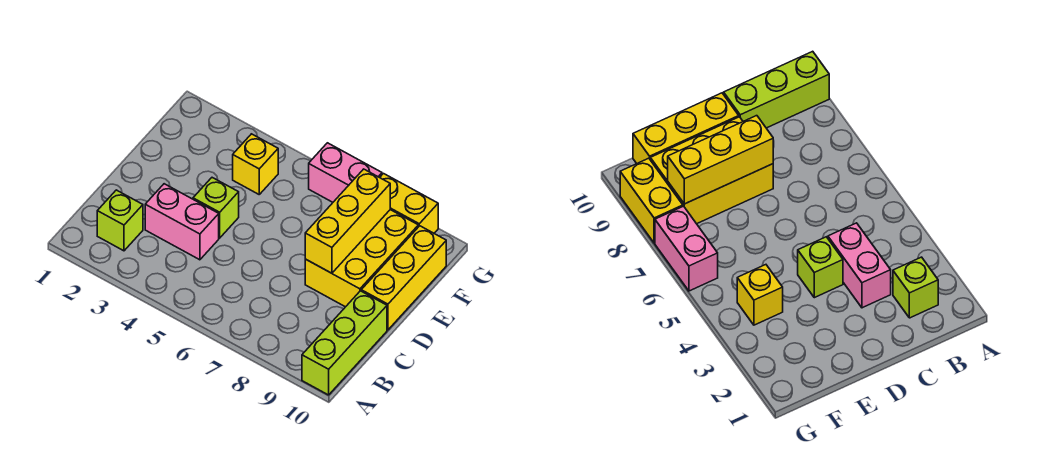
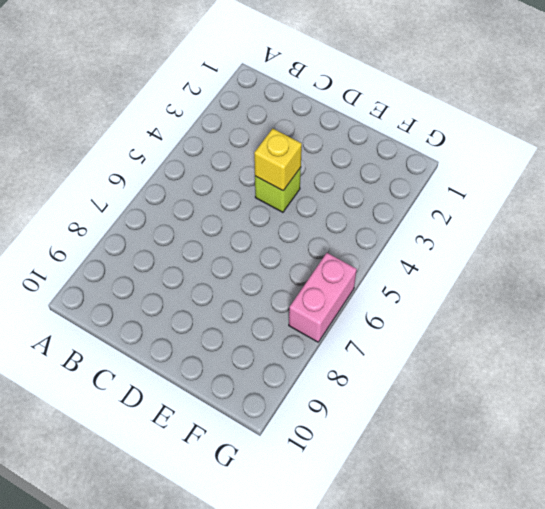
yellow 1x1 brick [254,129,302,191] -> yellow 1x1 brick moved to [233,134,278,194]
none -> lime 1x3 brick [302,291,387,395]
none -> lime 1x1 brick [97,190,143,251]

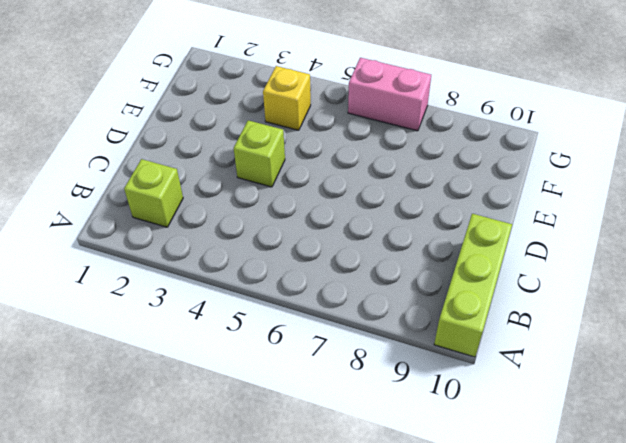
none -> pink 1x2 brick [145,184,219,260]
none -> yellow 2x3 brick [305,210,418,307]

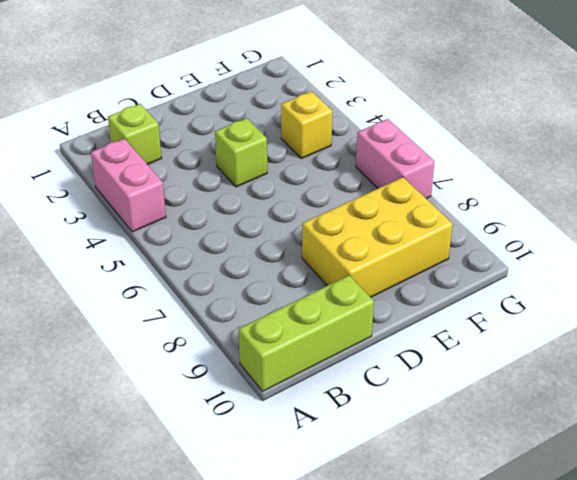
pink 1x2 brick [91,139,166,232] -> pink 1x2 brick moved to [145,184,219,260]
none -> yellow 1x3 brick [361,226,446,330]
none -> yellow 1x2 brick [380,174,438,233]

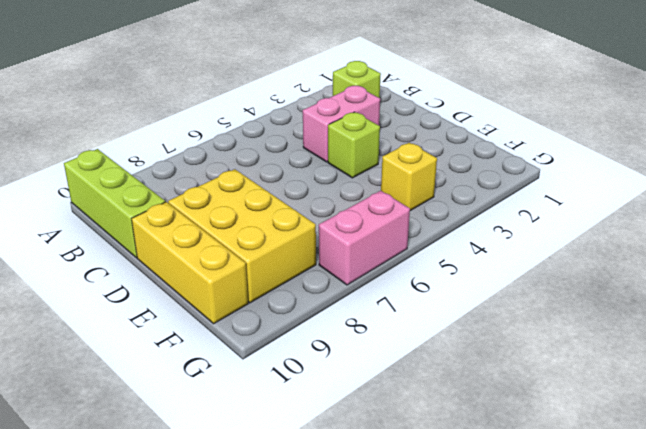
none -> yellow 1x2 brick [380,174,438,233]
none -> yellow 1x3 brick [305,169,390,273]

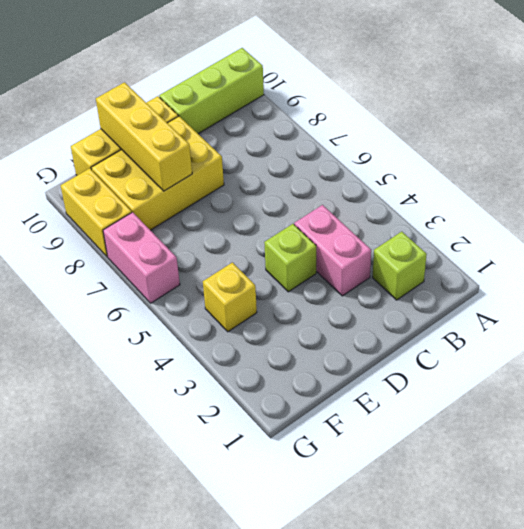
yellow 1x3 brick [96,82,192,191] -> yellow 1x3 brick turned to [305,169,390,273]

